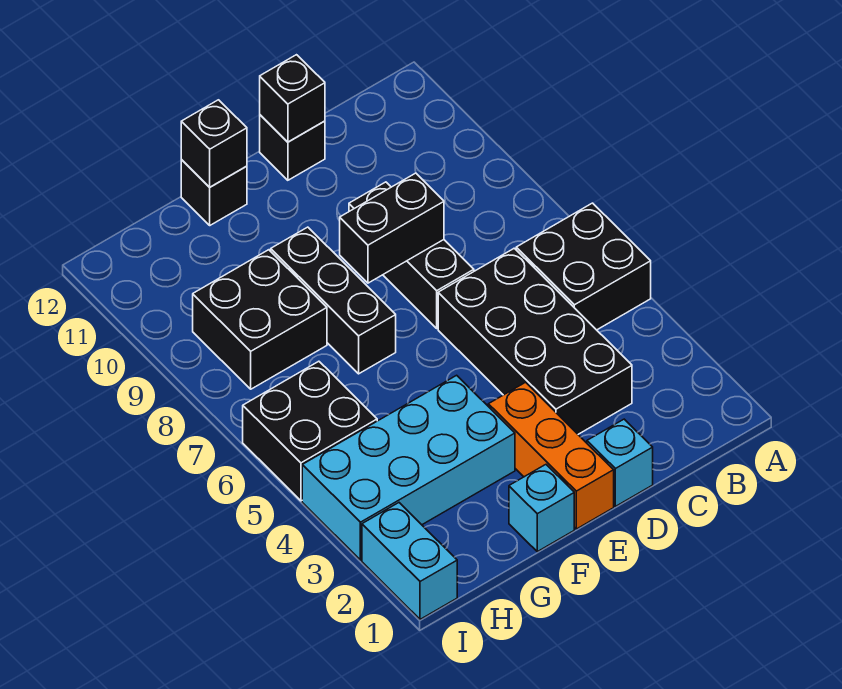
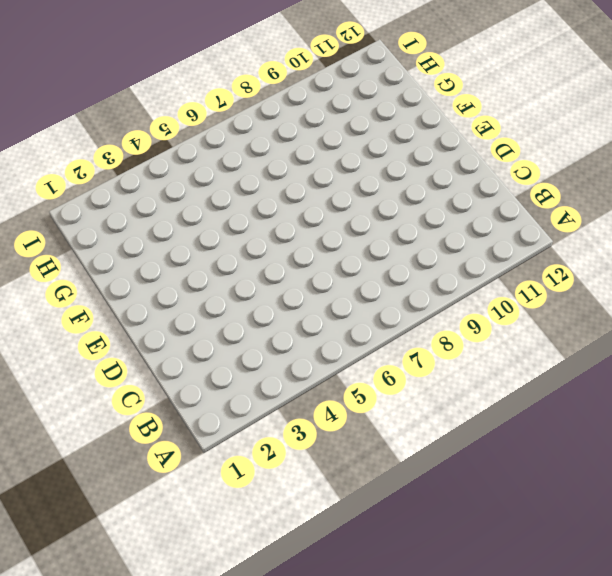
none -> black 2x2 brick [516,203,651,330]
none -> black 2x4 brick [438,248,632,434]
none -> cyan 1x1 brick [587,419,653,506]

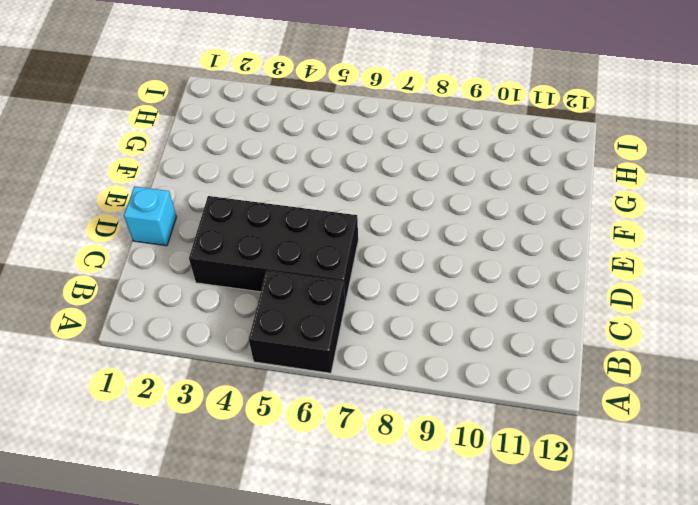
none -> black 1x3 brick [349,182,474,328]
none -> black 1x1 brick [260,115,325,180]
none -> orange 1x3 brick [488,382,614,529]

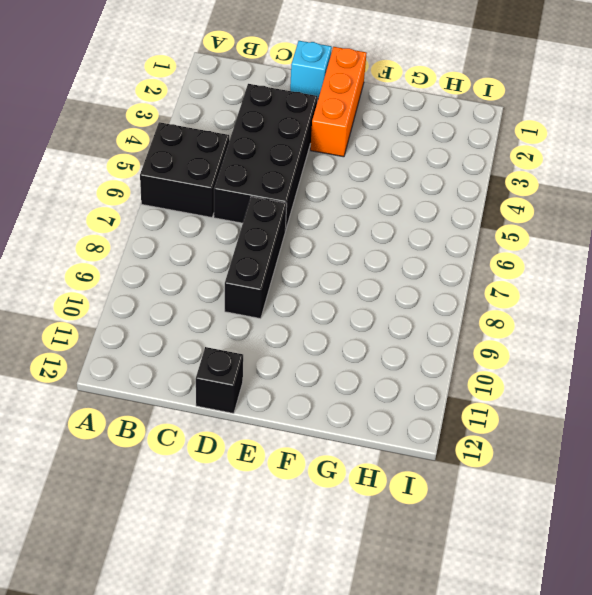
none -> cyan 1x1 brick [509,465,574,552]
none -> cyan 2x4 brick [302,375,515,560]
none -> black 1x3 brick [271,227,396,374]

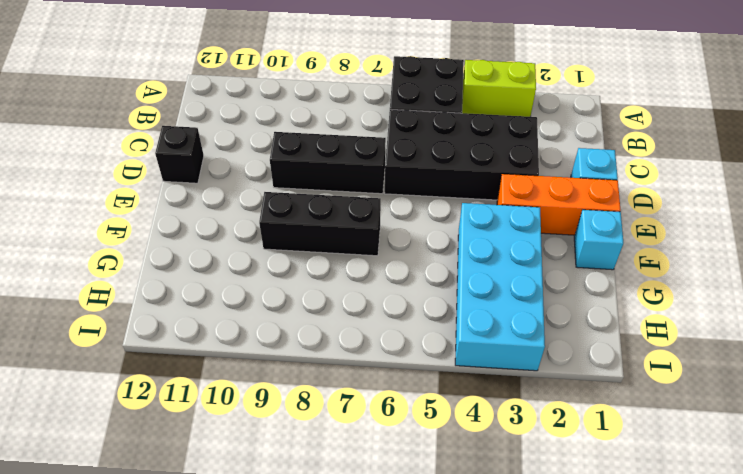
lime 1x2 brick [462,60,536,117] -> none
none -> black 1x1 brick [181,160,247,225]
none -> black 2x2 brick [193,250,327,389]
none -> black 2x2 brick [243,361,377,501]

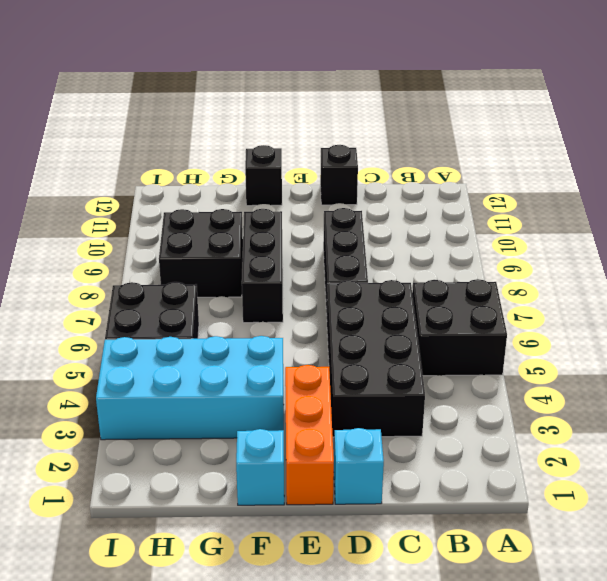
none -> cyan 1x2 brick [362,503,457,619]
none -> black 1x2 brick [340,173,444,283]
none -> black 1x1 brick [260,55,325,142]

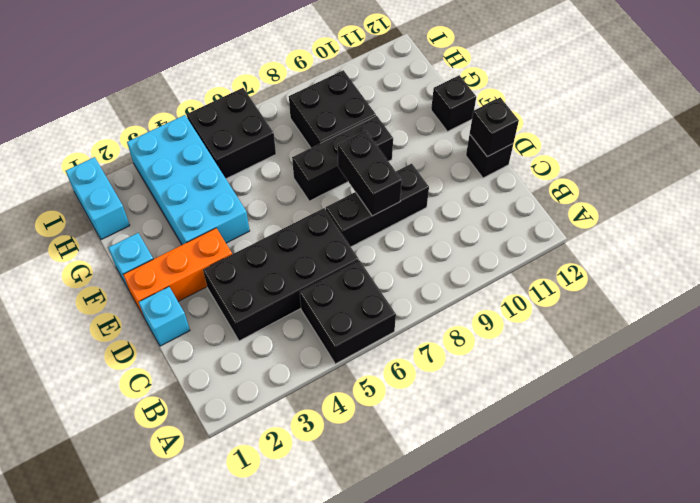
cyan 1x2 brick [66,157,130,240] -> cyan 1x2 brick turned to [362,503,457,619]
none -> black 1x1 brick [181,100,247,187]

